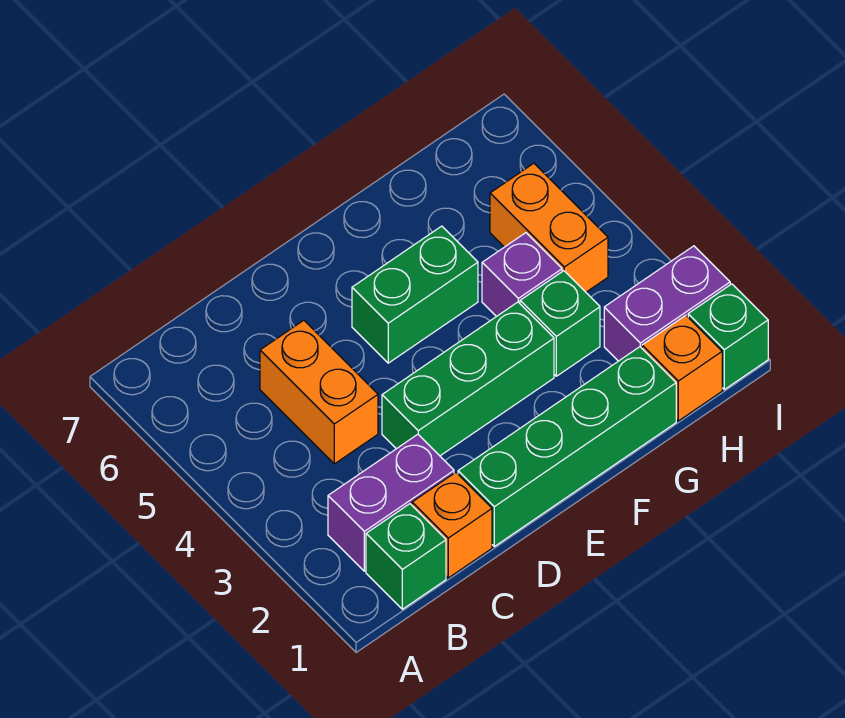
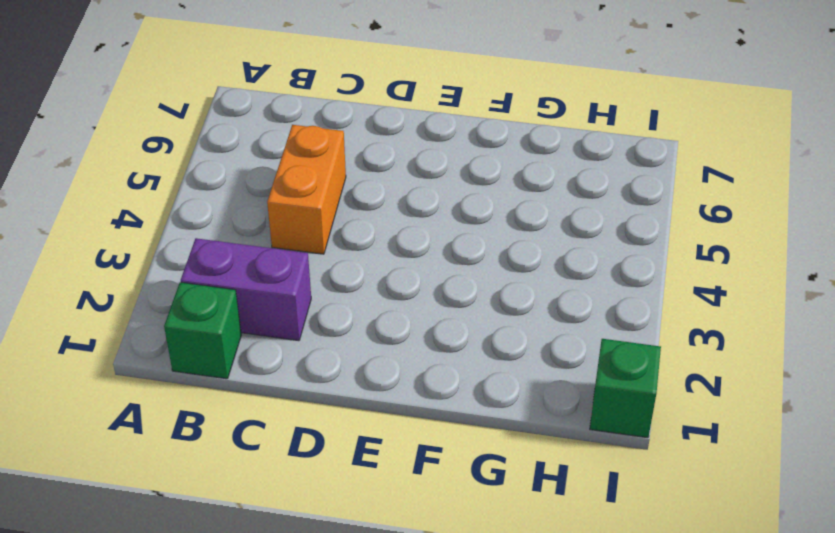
none -> orange 1x1 brick [412,472,492,578]
none -> green 1x4 brick [458,347,676,546]
none -> green 1x3 brick [382,302,554,456]

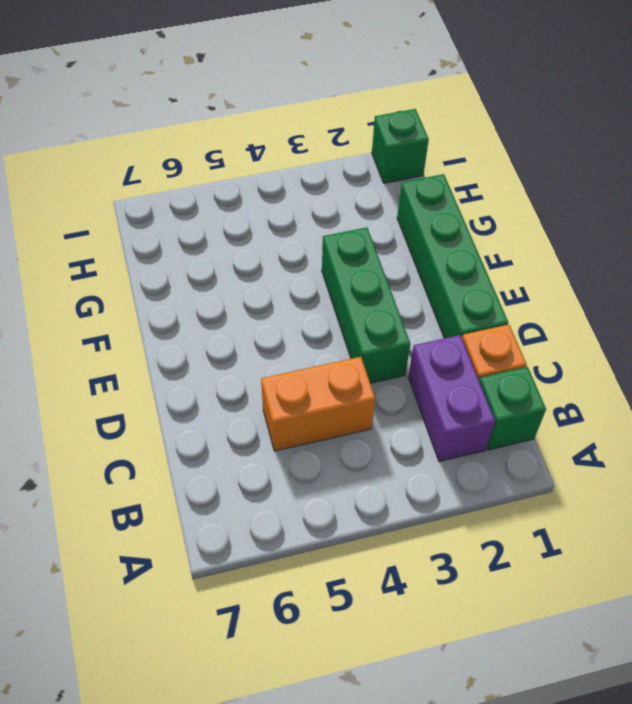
none -> green 1x2 brick [352,226,478,363]
none -> green 1x1 brick [520,271,600,376]
none -> purple 1x1 brick [482,233,562,317]

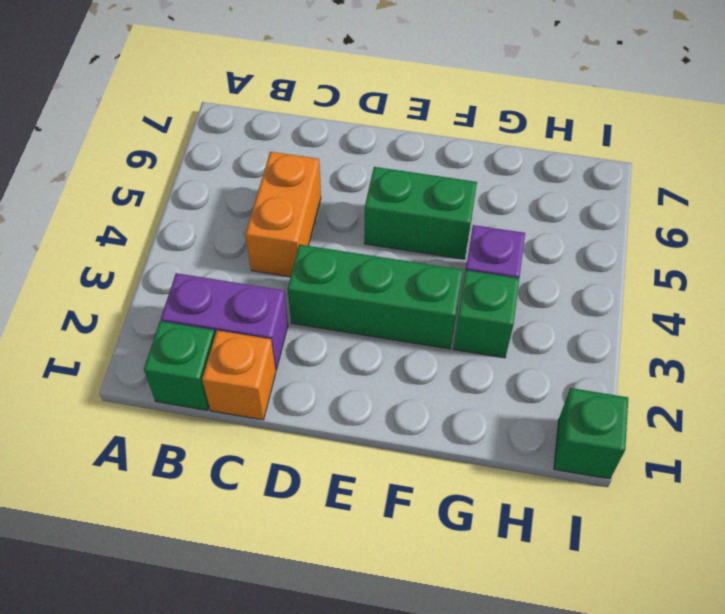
none -> green 1x4 brick [458,347,676,546]
none -> orange 1x1 brick [642,315,722,421]
none -> purple 1x2 brick [604,246,730,361]

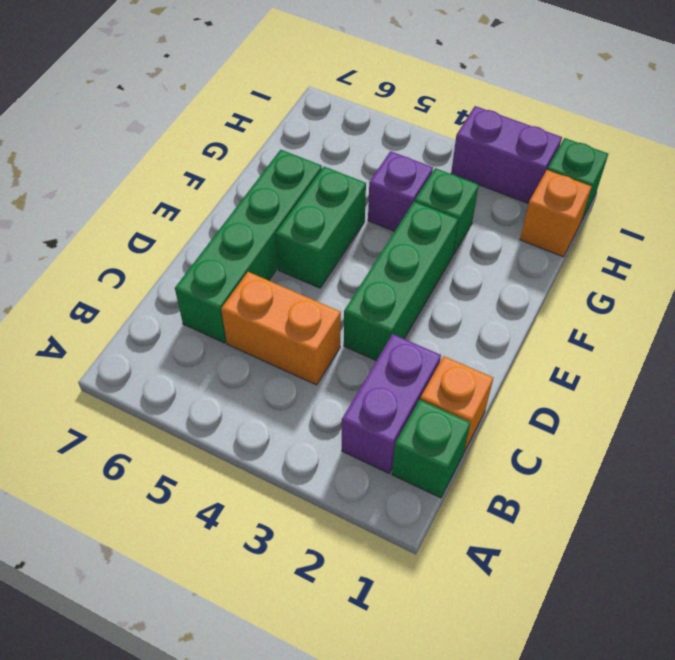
green 1x4 brick [175,150,322,343] -> green 1x4 brick moved to [458,347,676,546]
purple 1x2 brick [451,106,562,204] -> purple 1x2 brick turned to [604,246,730,361]
none -> orange 1x2 brick [490,163,608,292]

